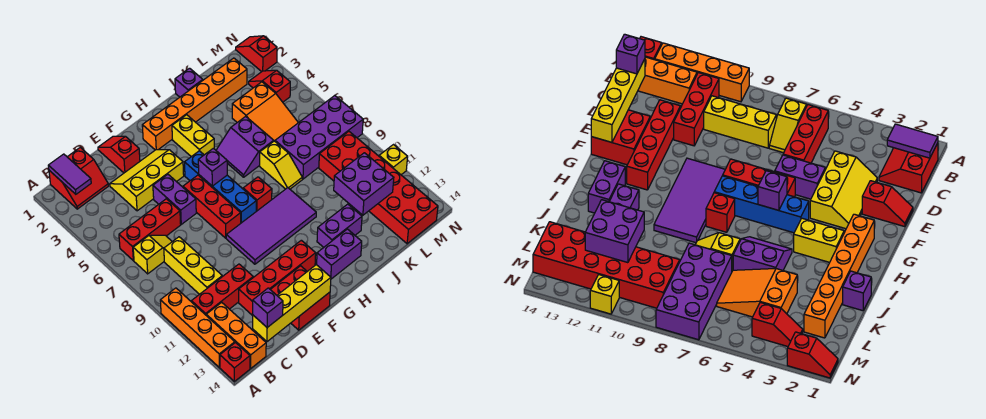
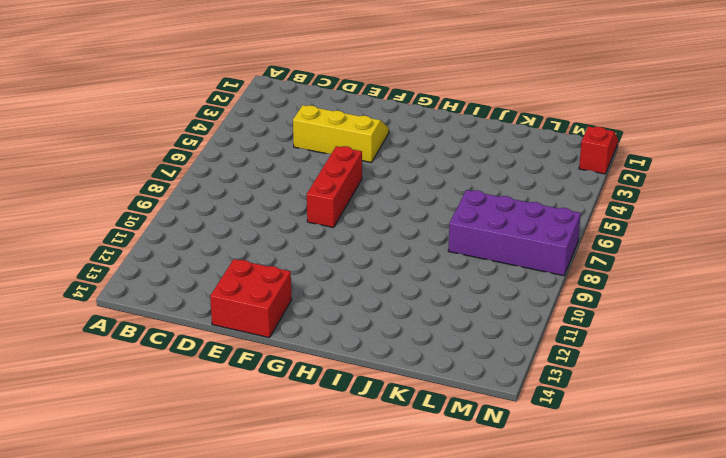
none -> orange 1x4 brick [160,288,235,367]
none -> red 1x1 brick [220,343,250,381]
none -> red 2x2 slope [49,147,108,209]
none -> red 1x3 brick [119,199,181,261]

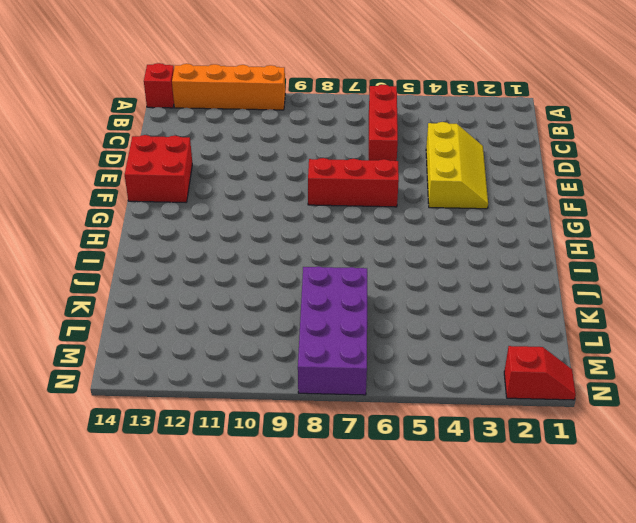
none -> red 2x2 slope [49,147,108,209]
none -> yellow 1x2 slope [133,235,172,274]
none -> red 1x3 brick [191,264,253,315]
none -> orange 1x3 brick [206,302,266,368]

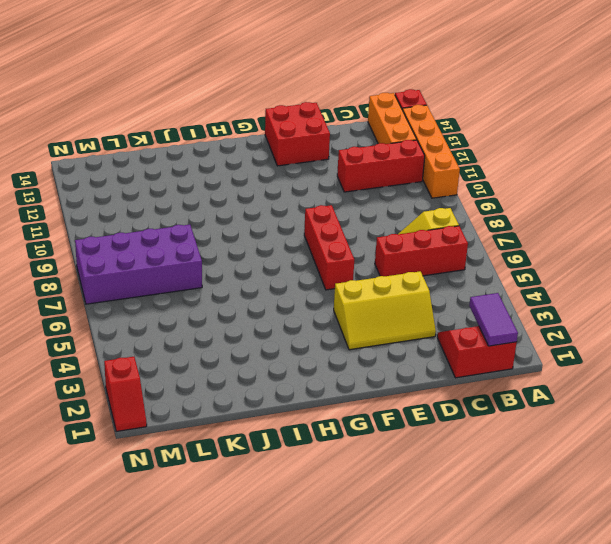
none -> yellow 1x3 brick [164,237,222,294]
none -> red 1x4 brick [239,240,316,316]
none -> red 1x2 slope [98,136,140,173]
none -> purple 1x2 brick [153,174,196,224]

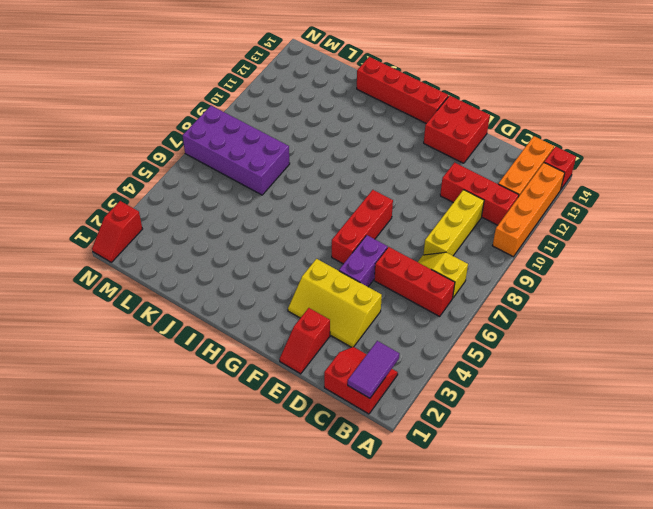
red 1x4 brick [357,57,448,124] -> red 1x4 brick moved to [239,240,316,316]
none -> purple 2x4 tile [226,188,316,264]
none -> orange 1x6 brick [142,58,247,150]
none -> blue 1x4 brick [185,151,256,223]
none -> yellow 1x2 brick [172,115,214,157]

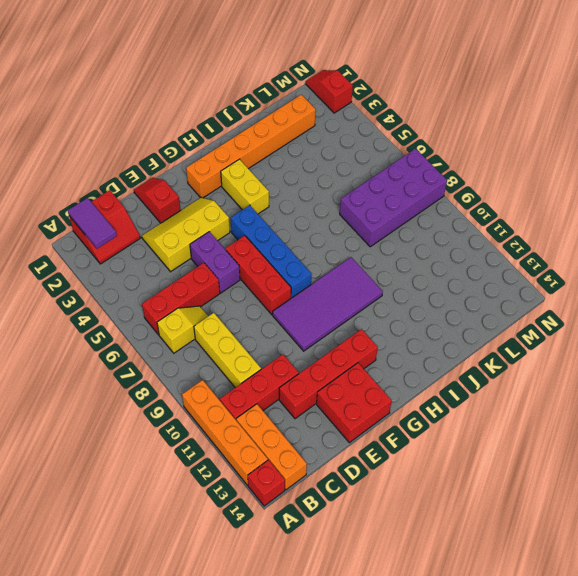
none -> red 1x1 brick [243,177,272,211]
none -> purple 1x2 brick [317,229,362,279]
none -> purple 2x2 slope [216,116,274,177]
none -> purple 1x2 brick [317,204,362,247]

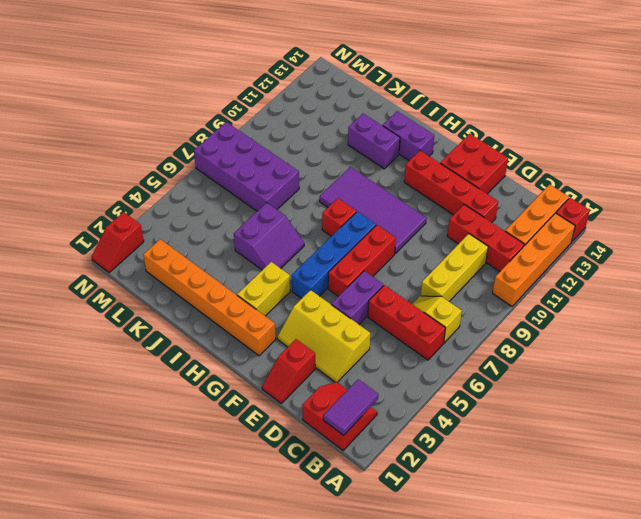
none -> purple 1x1 brick [175,68,203,97]
none -> yellow 1x2 slope [260,141,302,189]
none -> orange 2x3 slope [232,82,298,141]
none -> red 2x6 brick [319,131,438,244]

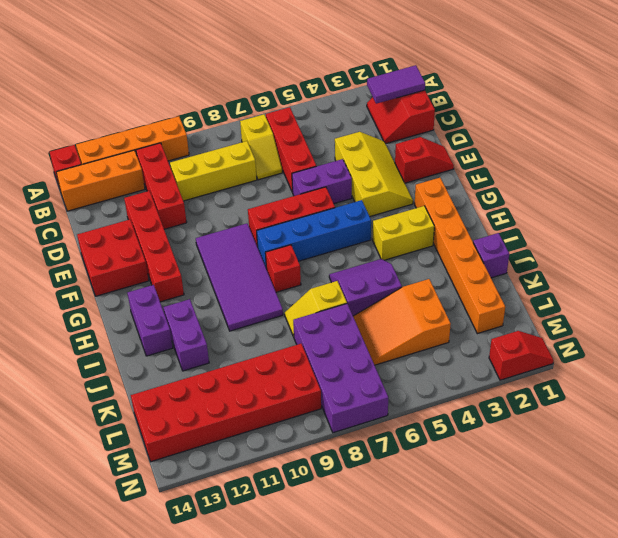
none -> red 1x2 slope [249,70,290,102]
none -> yellow 1x1 brick [379,145,408,175]
none -> yellow 1x4 brick [253,265,331,342]
none -> purple 1x1 brick [198,148,227,186]

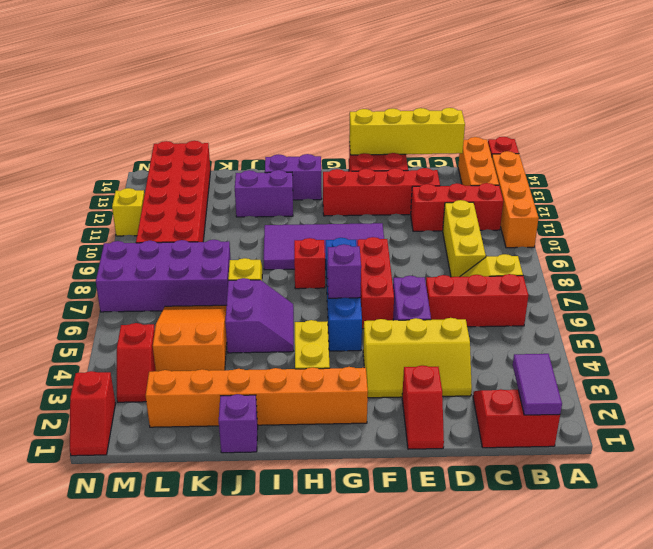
none -> purple 2x2 brick [334,153,394,215]
none -> purple 1x1 brick [253,288,283,327]

